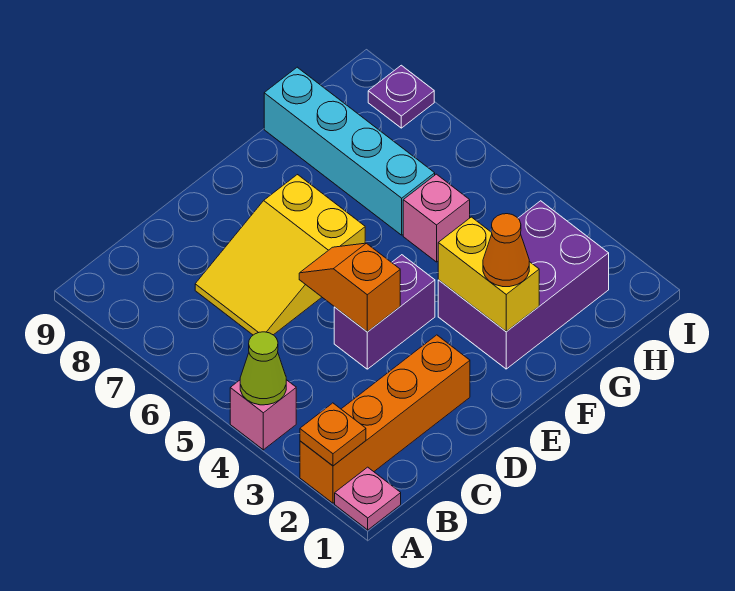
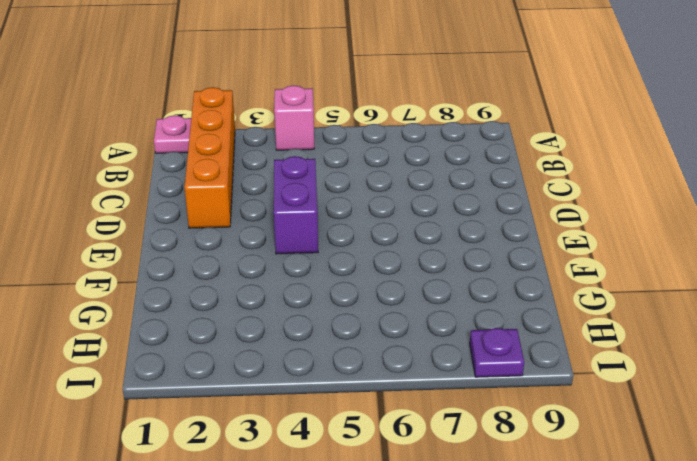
none -> yellow 2x3 slope [195,175,365,335]
none -> purple 2x3 brick [438,201,609,369]
none -> pink 1x1 brick [403,174,470,262]

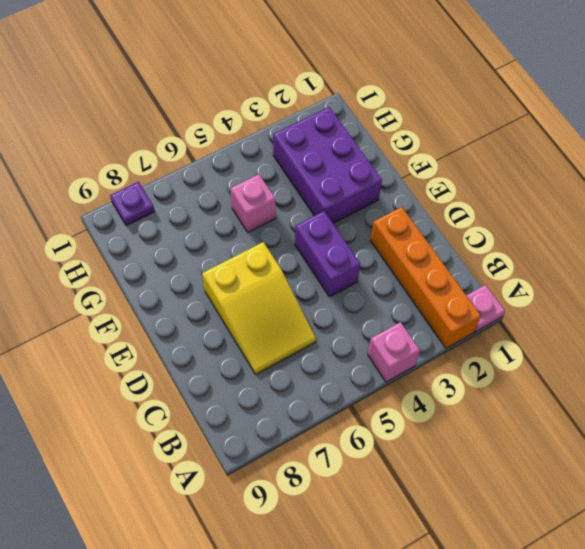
none -> cyan 1x4 brick [264,67,435,235]
none -> orange 1x1 plate [300,403,366,466]
none -> lime 1x1 cone [240,332,286,405]

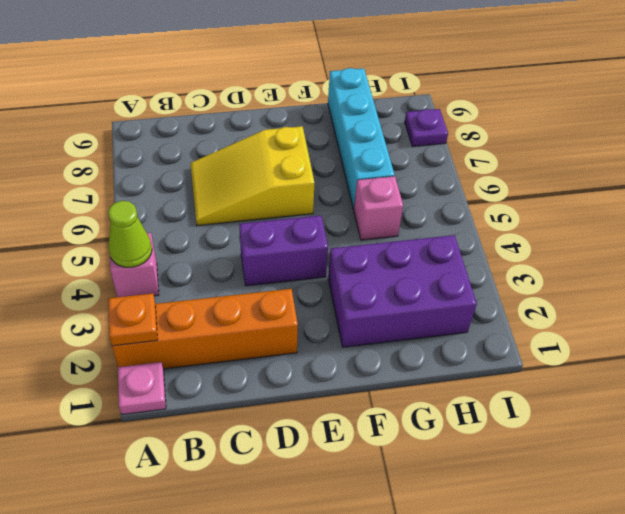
none -> orange 1x2 slope [299,243,400,332]
none -> yellow 1x2 brick [438,217,539,332]
none -> orange 1x1 cone [483,214,529,287]

